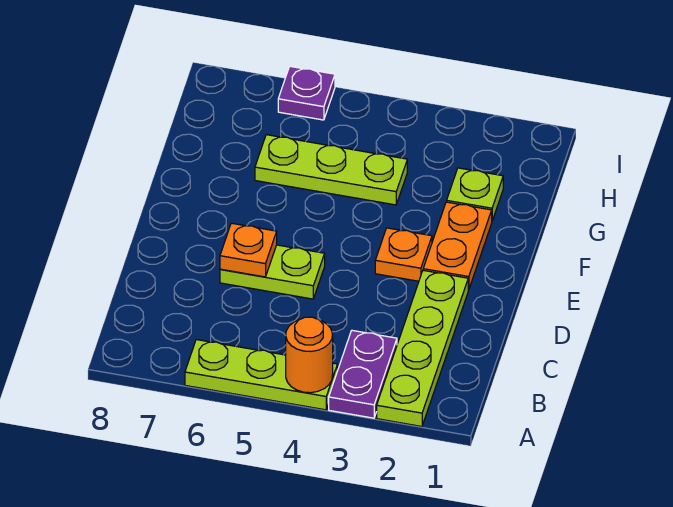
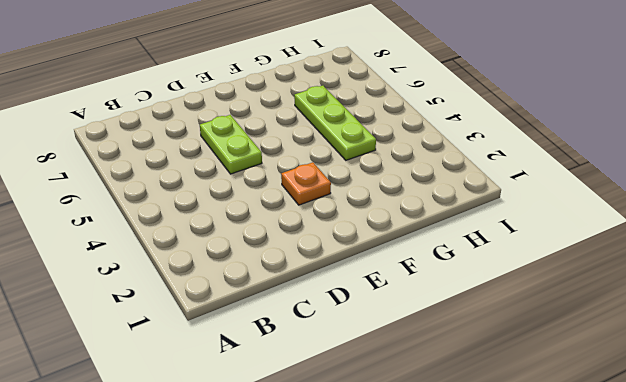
none -> lime 1x4 plate [377,270,468,426]
none -> purple 1x2 plate [329,330,397,418]

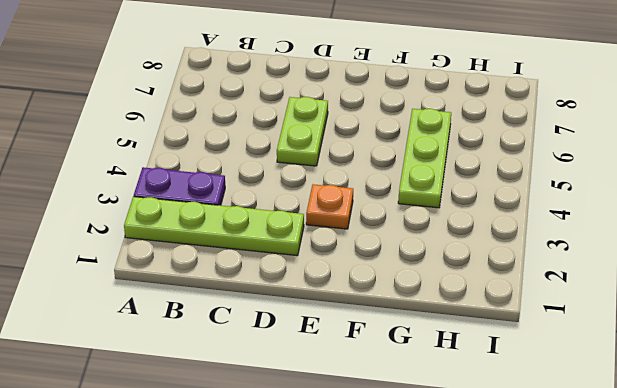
none -> lime 1x3 plate [185,340,337,410]
none -> orange 1x2 plate [423,202,492,290]

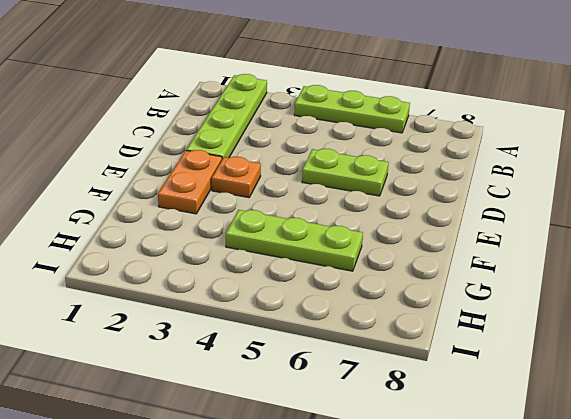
none -> purple 1x2 plate [329,330,397,418]
none -> lime 1x1 plate [447,168,503,220]

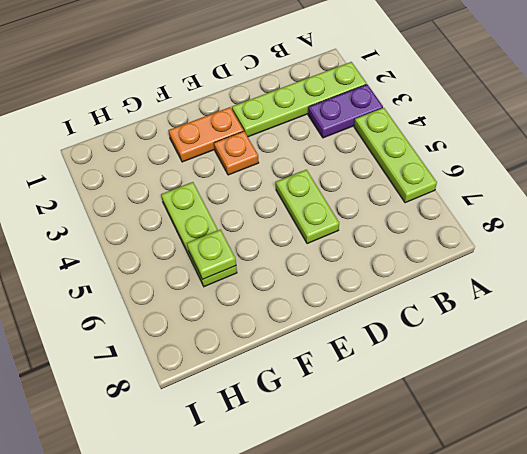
lime 1x1 plate [187,230,236,279] -> lime 1x1 plate moved to [447,168,503,220]
none -> purple 1x1 plate [278,66,335,120]
none -> orange 1x1 round brick [286,317,333,393]

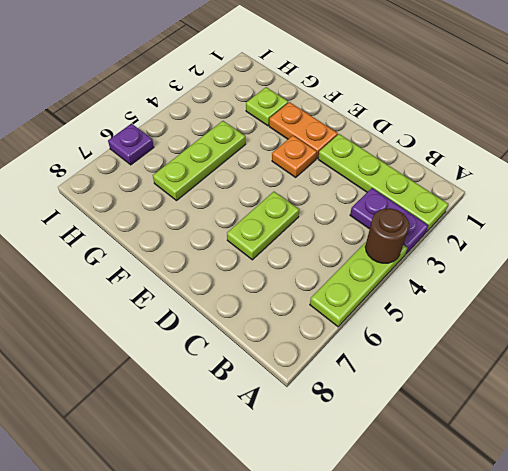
brown 1x1 round brick [365,208,409,263] -> orange 1x1 round brick [286,317,333,393]
none -> orange 1x1 plate [220,223,277,277]

